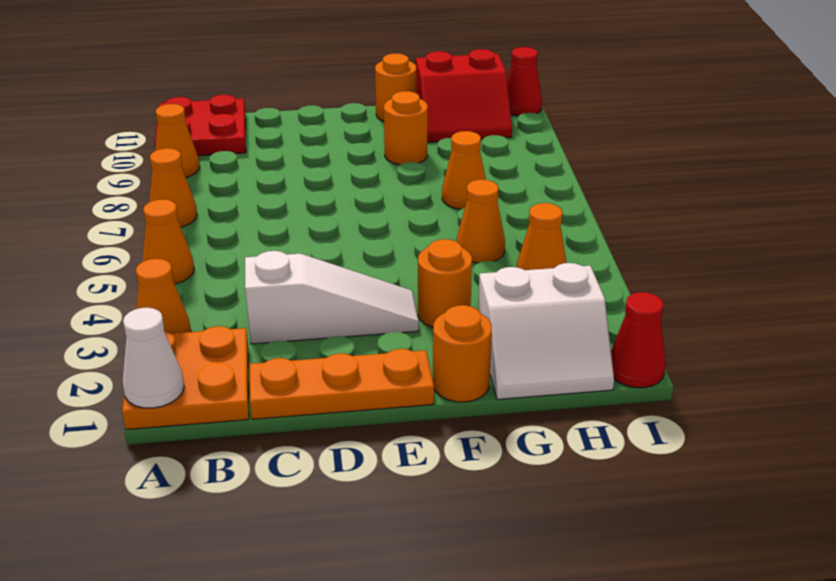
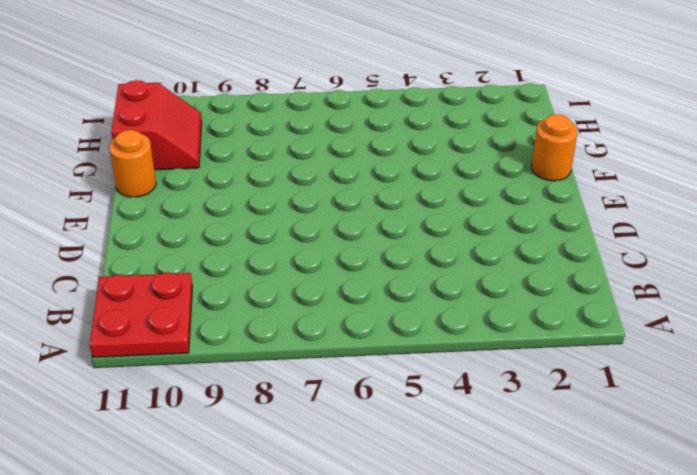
none -> orange 2x2 plate [122,326,249,430]
none -> orange 1x1 cone [136,259,191,333]
none -> orange 1x1 cone [142,199,194,284]

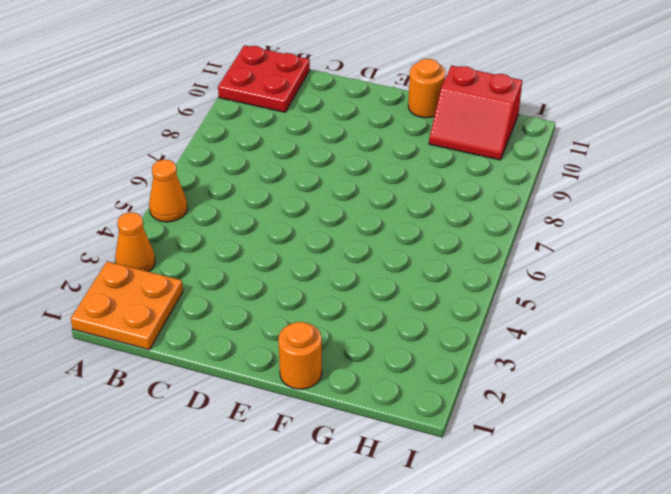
none -> orange 1x1 cone [149,148,197,227]
none -> orange 1x1 cone [155,104,200,177]
none -> orange 1x3 plate [249,349,434,419]

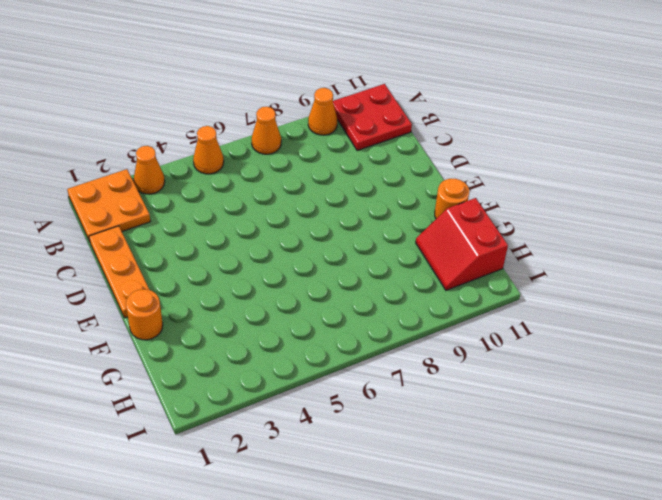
none -> white 1x3 slope [245,251,419,344]
none -> orange 1x1 round brick [418,239,472,328]
none -> orange 1x1 round brick [384,91,428,165]

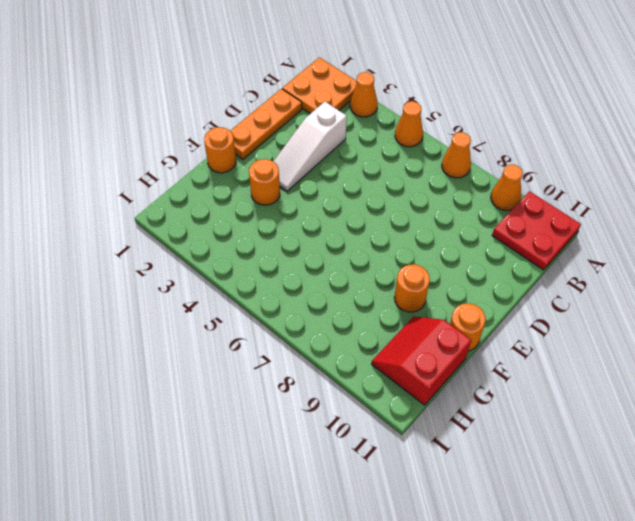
none -> white 2x2 slope [478,263,614,400]
none -> orange 1x1 cone [457,180,505,263]
none -> orange 1x1 cone [442,131,486,209]

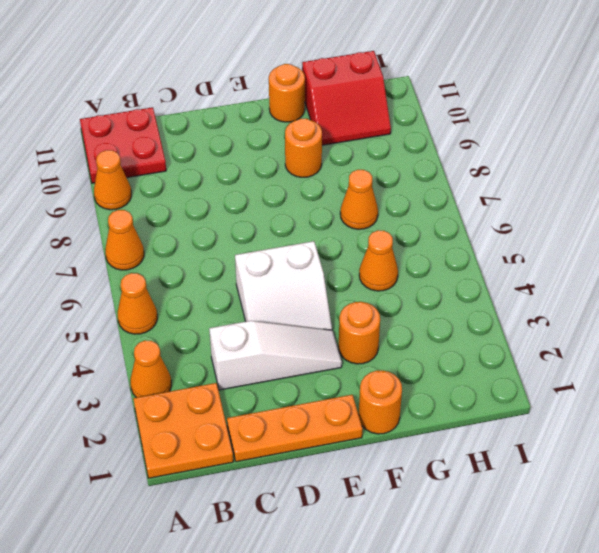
white 2x2 slope [235,241,332,330] -> white 2x2 slope moved to [478,263,614,400]
none -> orange 1x1 cone [517,203,567,270]
none -> red 1x1 cone [611,292,666,388]
none -> red 1x1 cone [507,47,542,116]

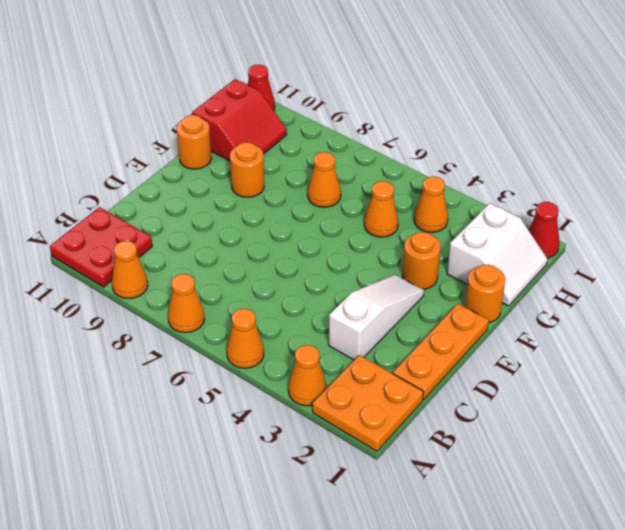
none -> white 1x1 cone [122,307,184,408]

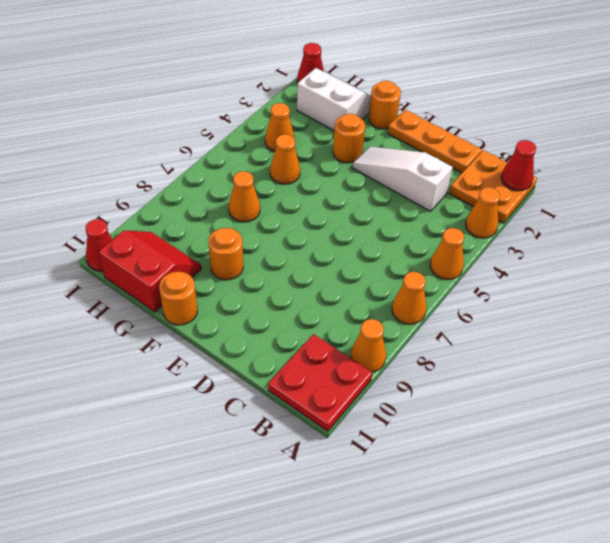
red 1x1 cone [501,140,536,191] -> white 1x1 cone [122,307,184,408]

